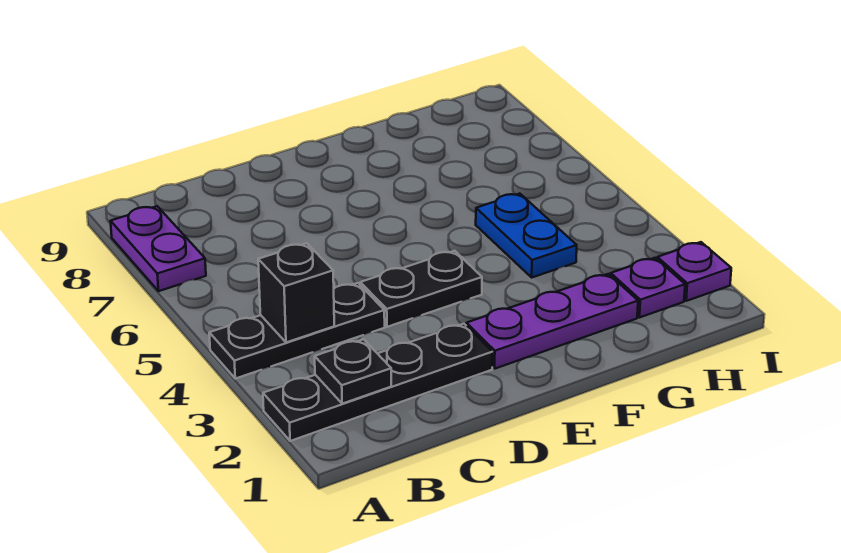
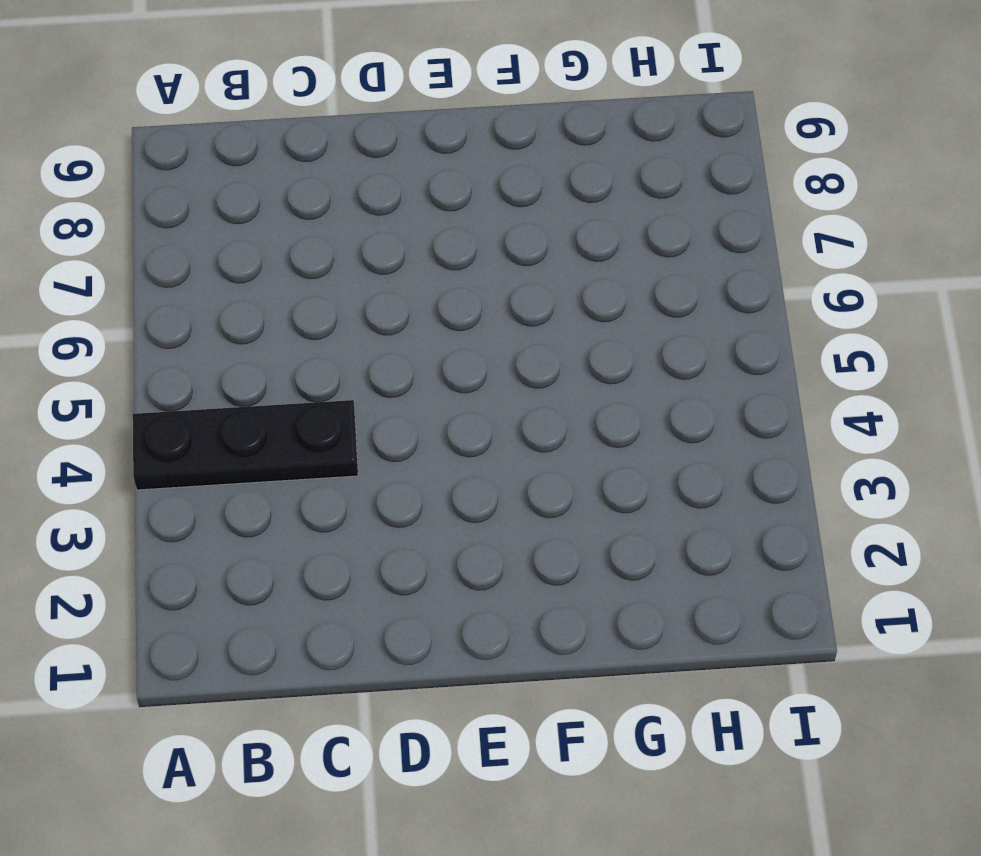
none -> black 1x4 plate [263,324,492,441]
none -> purple 1x2 plate [111,206,206,291]

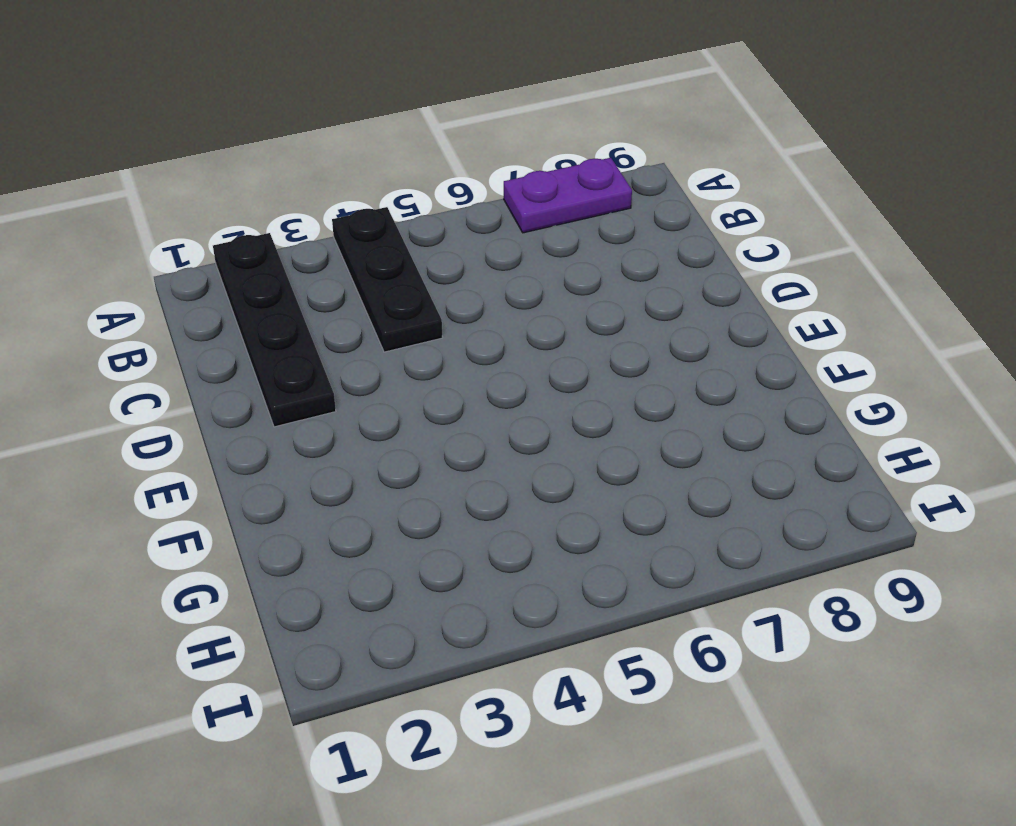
none -> black 1x2 plate [360,251,482,327]
none -> purple 1x3 plate [466,274,638,369]

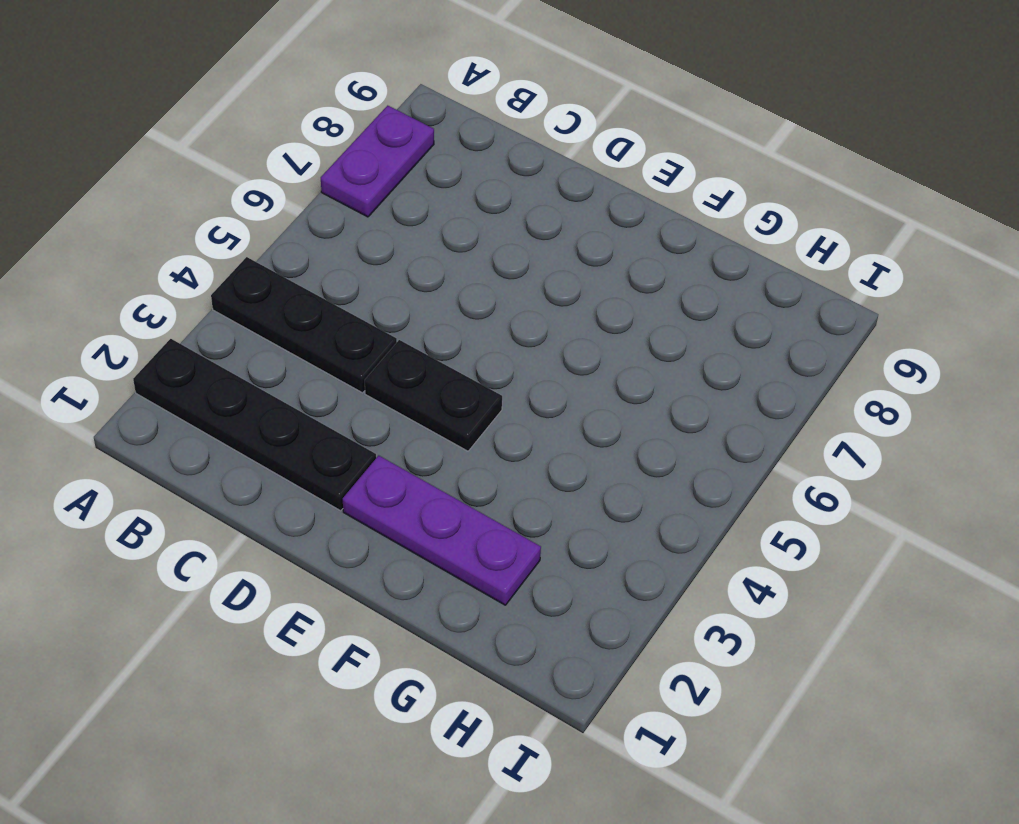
none -> blue 1x2 plate [476,194,577,277]
none -> purple 1x1 plate [611,258,685,318]

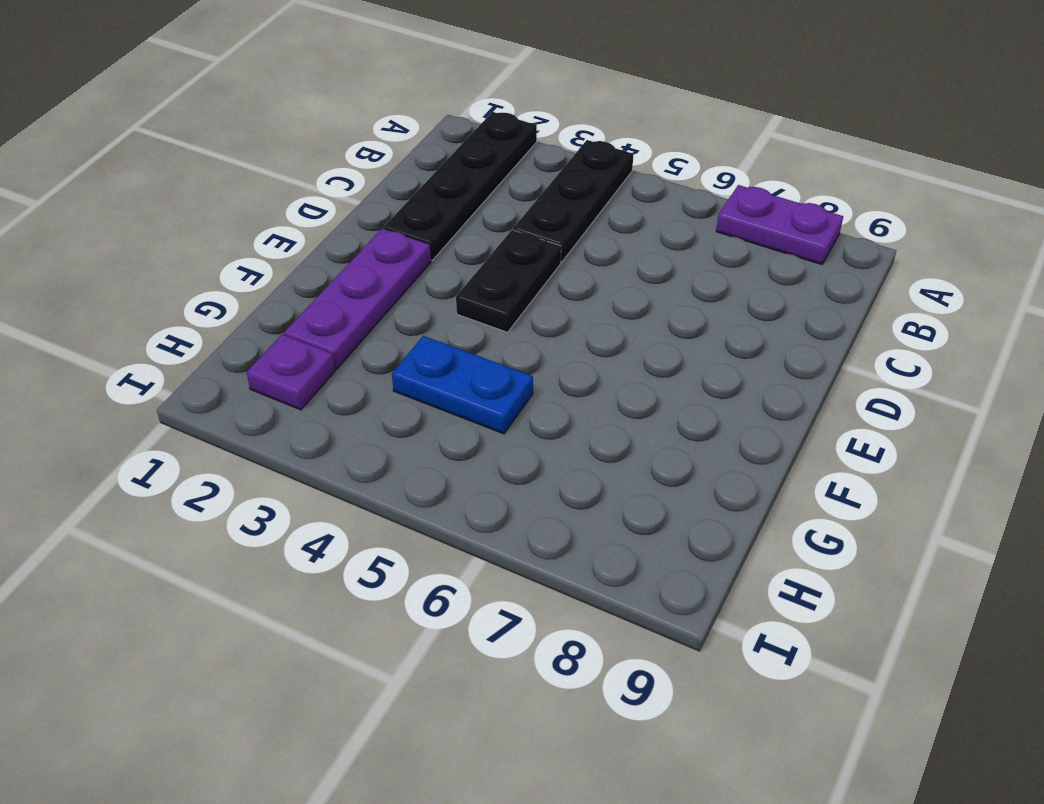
none -> purple 1x1 plate [657,242,731,301]
none -> black 1x1 plate [315,339,391,404]

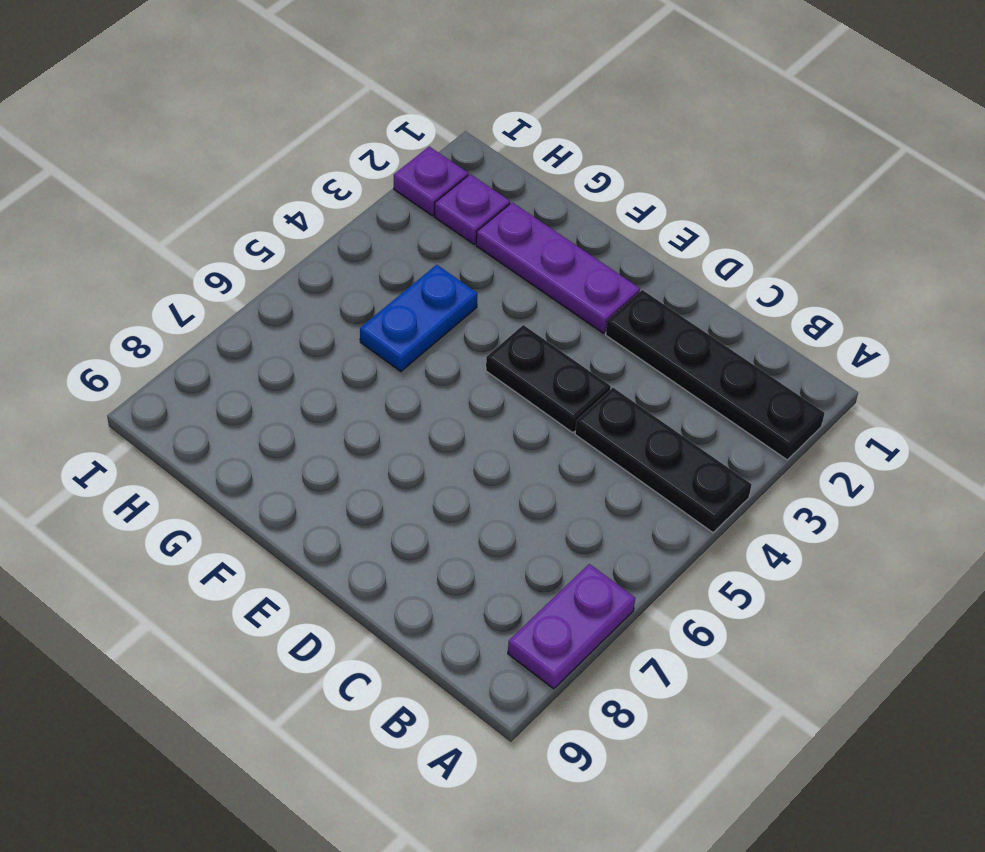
none -> black 1x1 plate [315,339,391,404]
none -> black 1x1 brick [258,243,334,343]

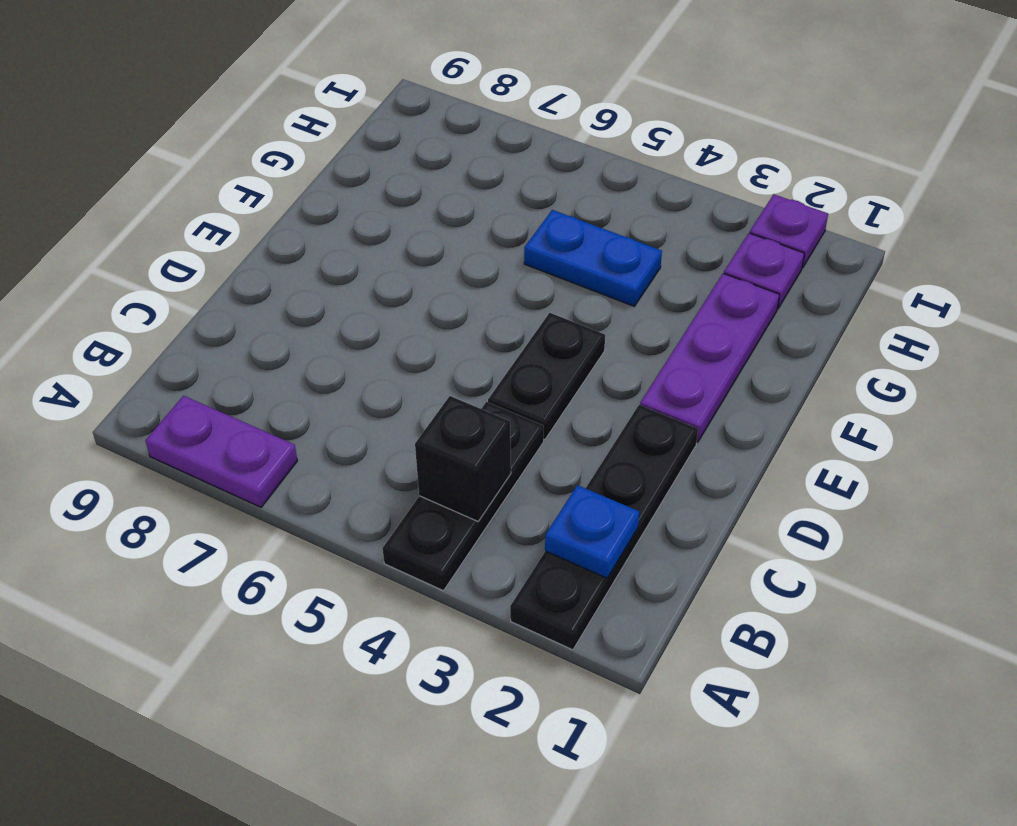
blue 1x1 plate [545,485,639,578] -> black 1x1 plate [315,339,391,404]

